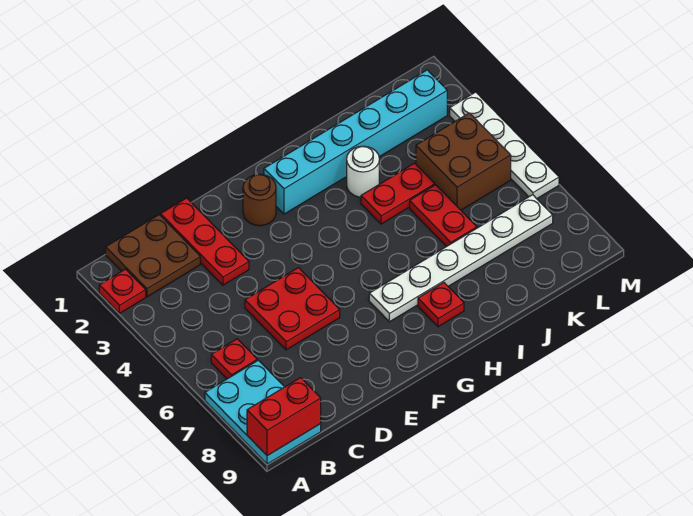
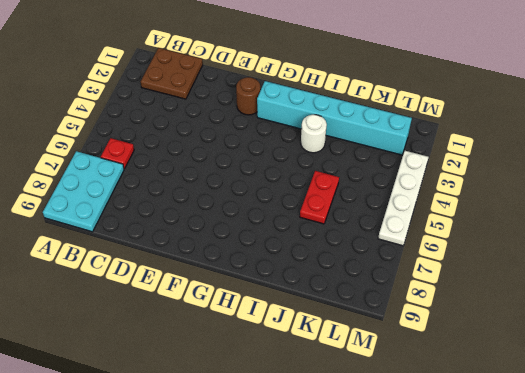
none -> red 1x1 plate [99,269,146,313]
none -> red 1x3 plate [161,198,249,285]
none -> red 2x2 plate [245,268,340,350]

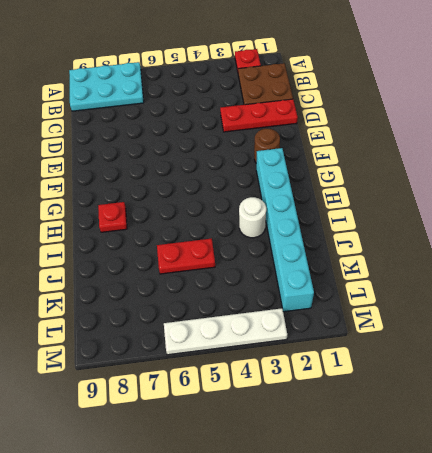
none -> red 1x1 plate [211,339,257,379]
none -> red 2x2 plate [245,268,340,350]
none -> white 1x6 plate [369,195,553,322]

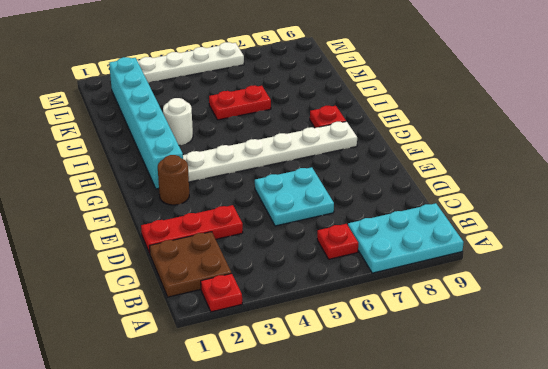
cyan 2x2 plate [255,167,334,226] -> red 2x2 plate [245,268,340,350]
white 1x6 plate [183,122,357,182] -> white 1x6 plate turned to [369,195,553,322]
none -> red 1x2 plate [361,163,435,224]
none -> brown 2x2 brick [416,113,511,210]
none -> red 1x2 brick [247,378,321,456]

